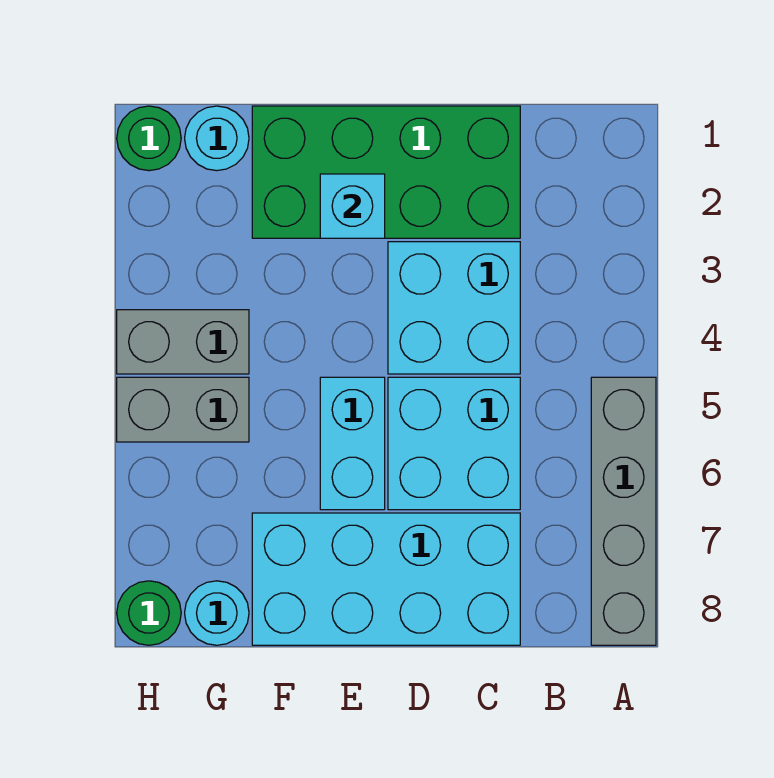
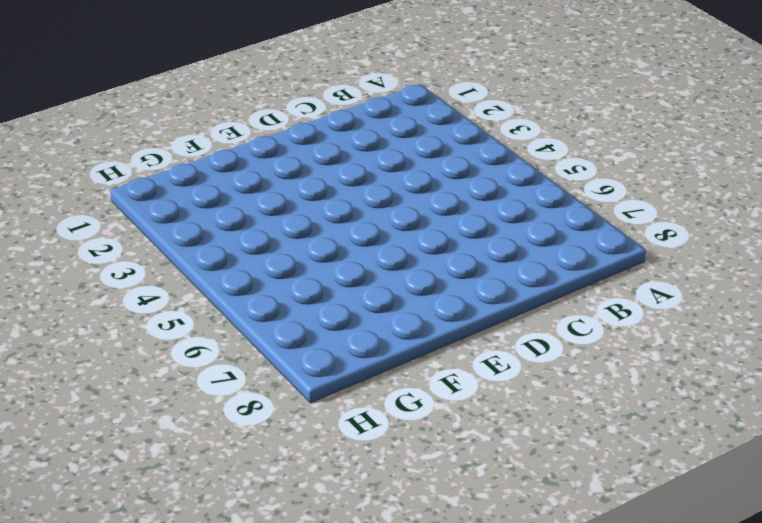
none -> grey 1x4 brick [591,377,656,645]
none -> green 2x4 brick [252,106,520,238]
none -> cyan 2x2 brick [388,242,520,374]

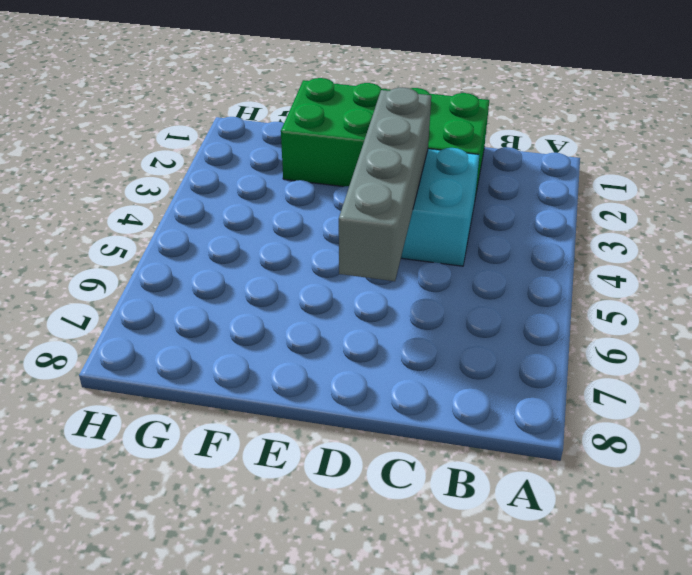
grey 1x4 brick [339,87,431,281] -> grey 1x4 brick moved to [591,377,656,645]
none -> cyan 2x2 brick [388,377,520,510]
none -> cyan 2x4 brick [252,513,520,645]
none -> cyan 1x2 brick [320,377,385,510]

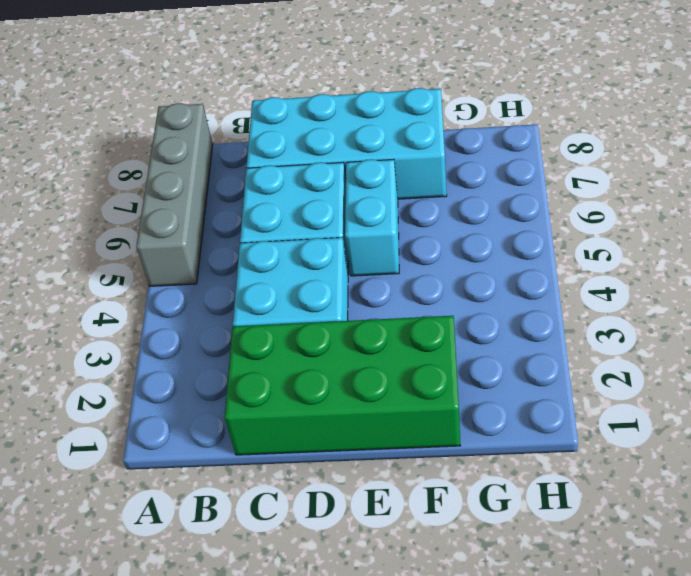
none -> cyan 1x1 round brick [185,106,249,171]
none -> grey 1x2 brick [117,310,249,374]
none -> grey 1x2 brick [117,377,249,442]

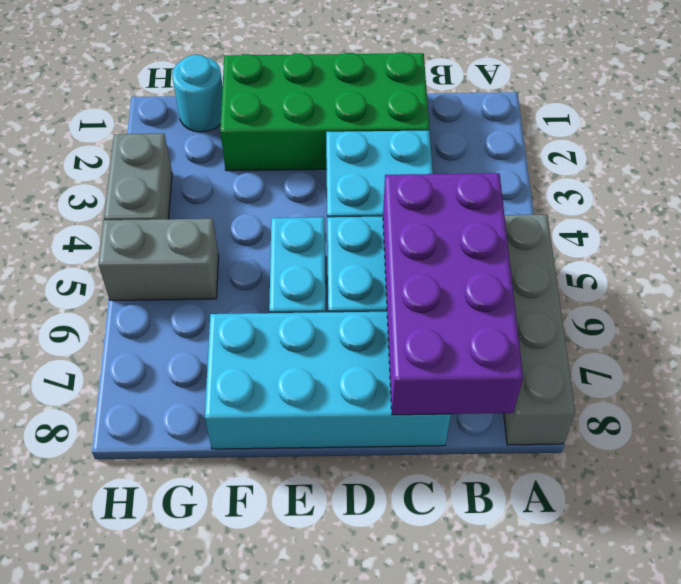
purple 2x4 brick [383,173,523,415] -> none
grey 1x2 brick [104,134,172,220] -> grey 1x2 brick turned to [117,310,249,374]
none -> cyan 1x1 round brick [185,581,249,645]
none -> green 1x1 round brick [117,106,181,171]
none -> green 1x1 round brick [117,581,181,645]

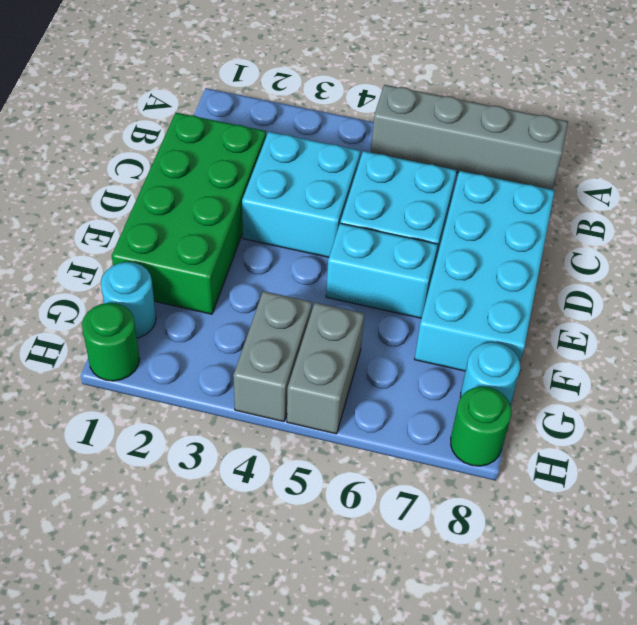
none -> cyan 1x1 brick [320,174,385,238]

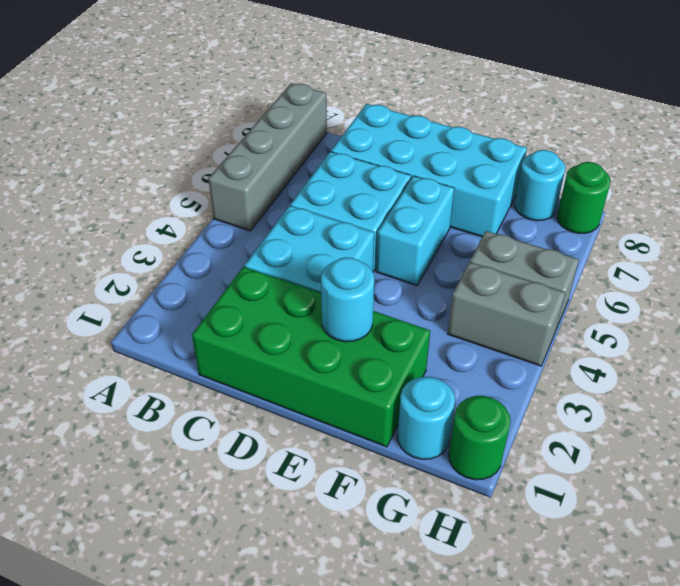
cyan 1x1 round brick [321,257,374,342] -> cyan 1x1 brick [320,174,385,238]

